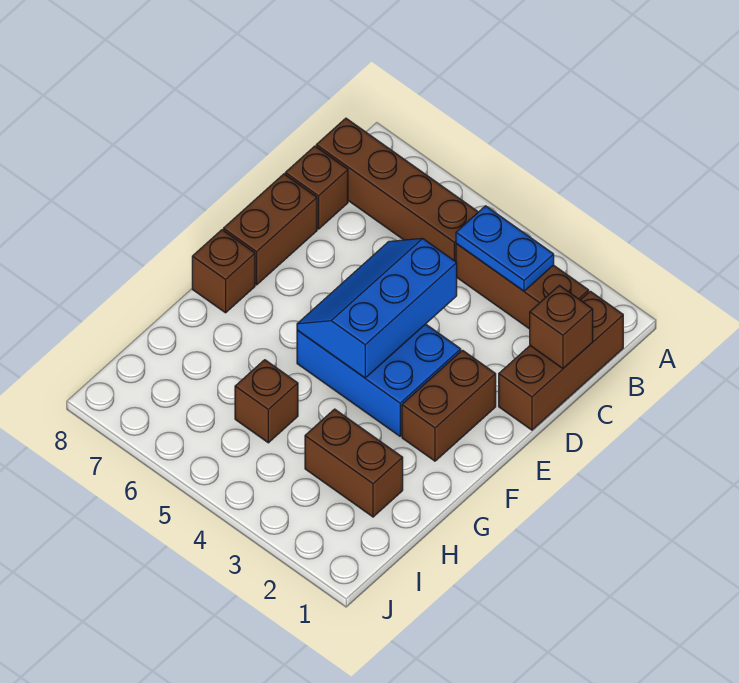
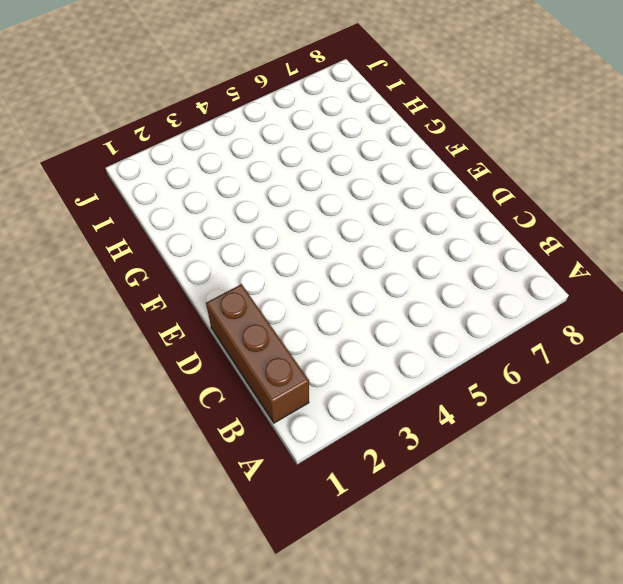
none -> brown 1x3 brick [456,244,589,329]
none -> brown 1x4 brick [316,118,478,262]
none -> brown 1x1 brick [285,146,348,229]

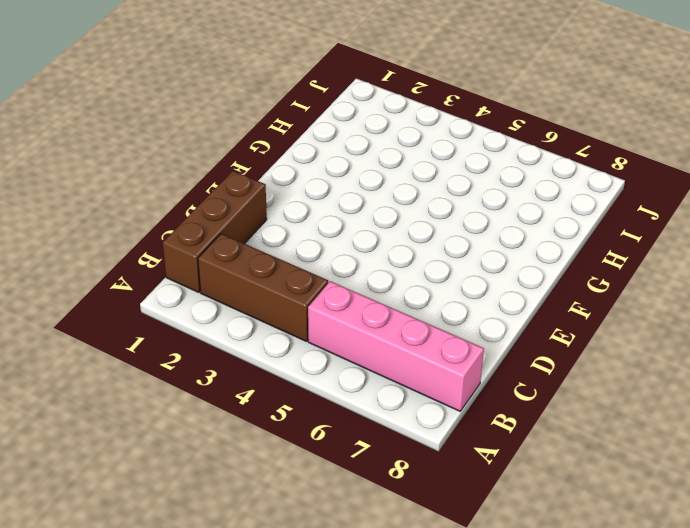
pink 1x4 brick [308,281,484,411] -> brown 1x4 brick [316,118,478,262]
none -> brown 1x1 brick [285,146,348,229]
none -> brown 1x2 brick [223,174,317,285]
none -> brown 1x2 brick [402,350,496,461]

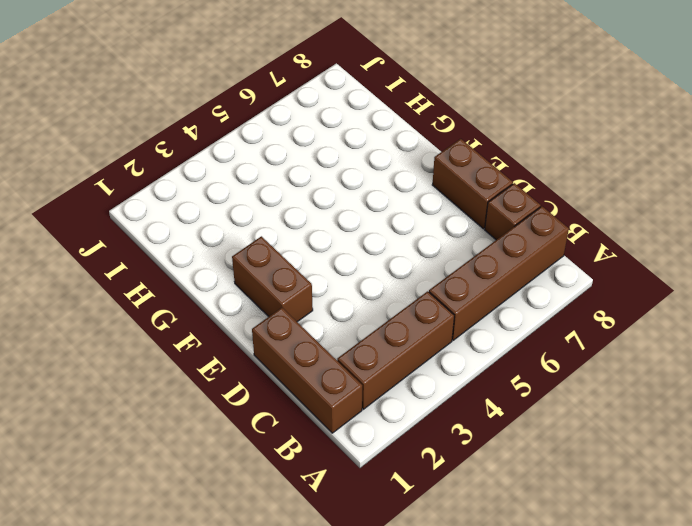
none -> blue 2x3 brick [297,324,461,436]
none -> brown 1x1 brick [192,230,255,313]
none -> brown 1x2 brick [305,409,403,517]

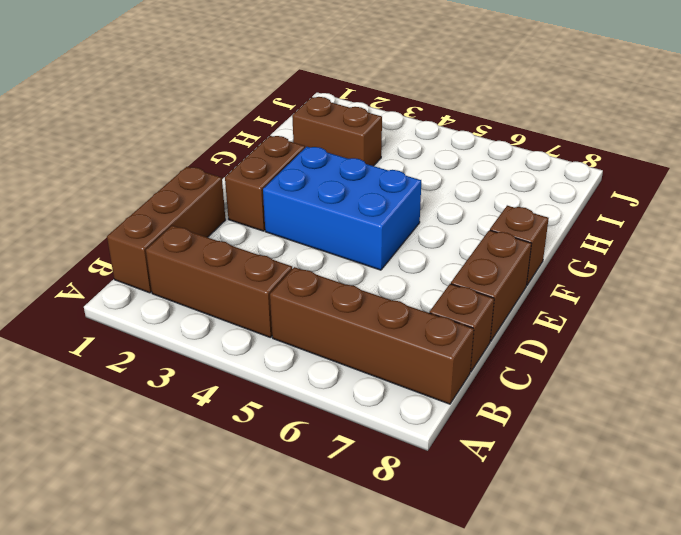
none -> brown 1x1 brick [235,360,298,443]
none -> blue 1x2 plate [456,206,554,291]
none -> brown 1x1 brick [530,285,593,368]

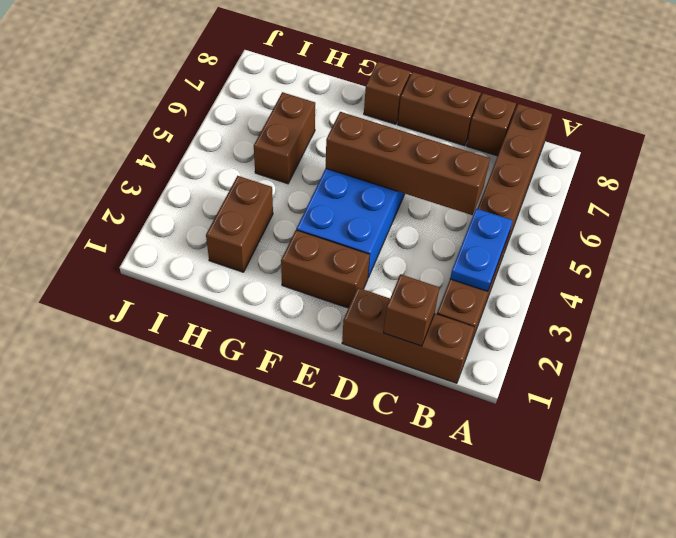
brown 1x4 brick [326,112,490,215] -> blue 2x3 slope [297,238,457,378]
brown 1x2 brick [254,92,315,184] -> brown 1x1 brick [235,360,298,443]

